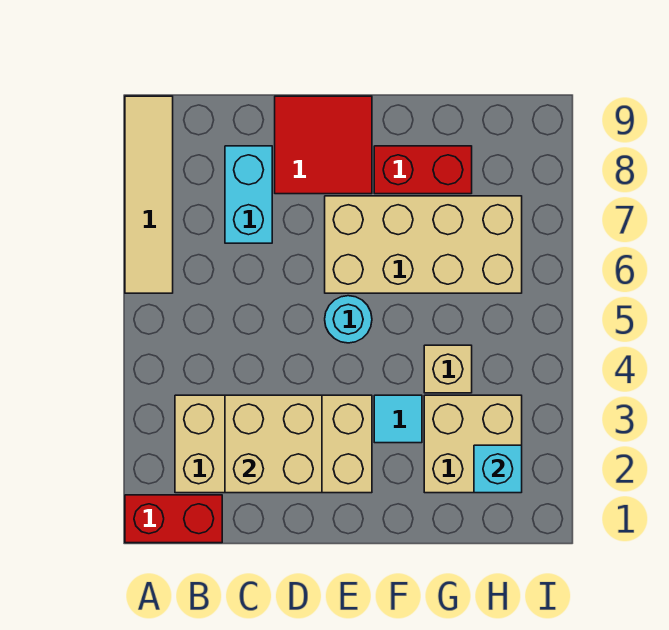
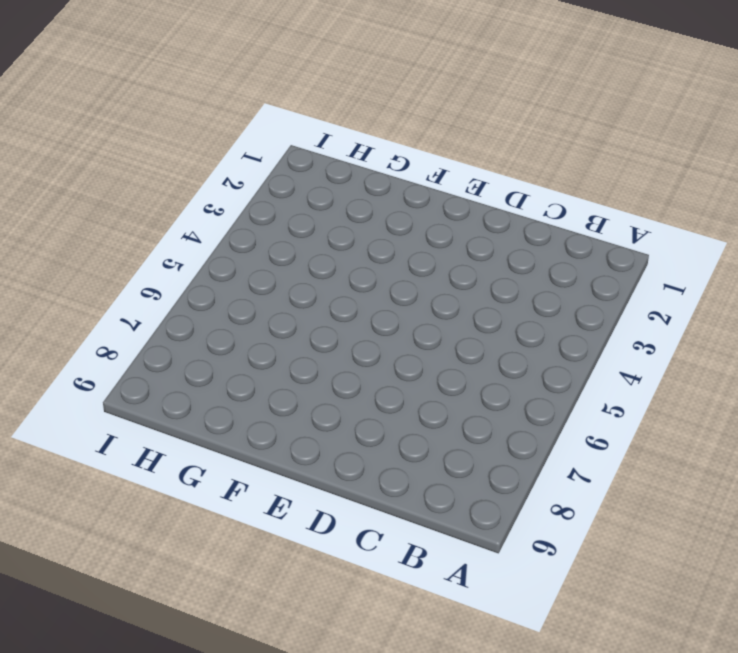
none -> red 1x2 brick [125,495,222,543]
none -> tan 1x4 tile [125,96,173,293]
none -> tan 2x4 brick [175,395,372,493]

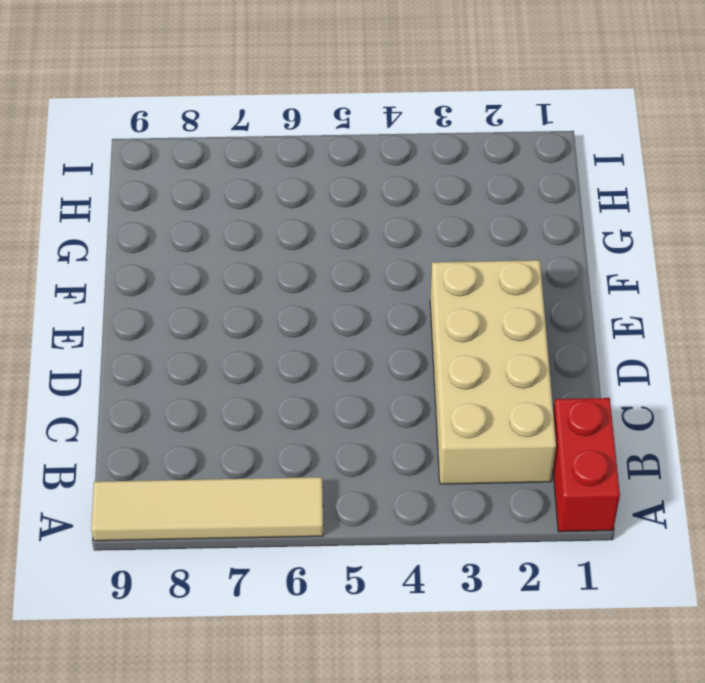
none -> cyan 1x2 brick [225,146,272,243]
none -> red 2x2 tile [275,96,372,194]
none -> cyan 1x1 round brick [325,296,372,343]

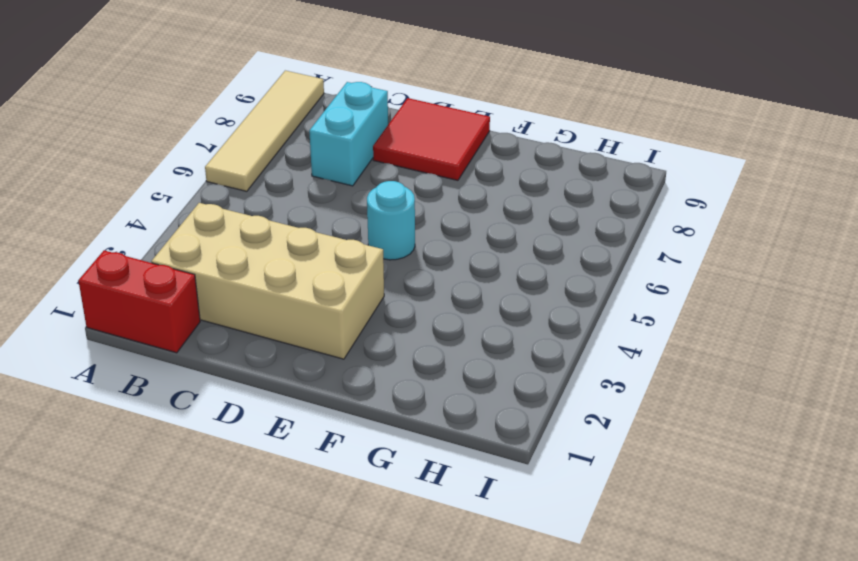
none -> tan 2x4 brick [325,196,522,293]
none -> cyan 1x1 tile [374,395,422,443]
none -> red 1x2 brick [374,146,472,194]

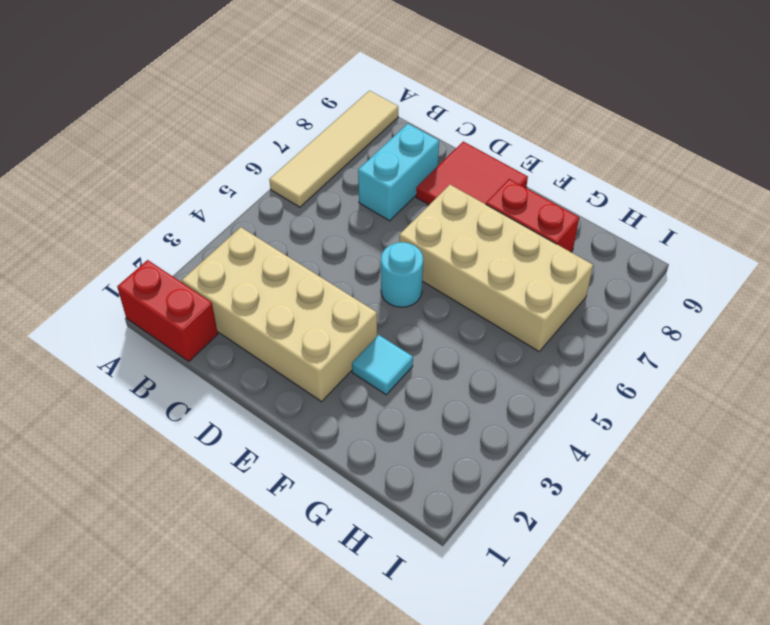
none -> tan 2x2 brick [424,395,522,493]
none -> tan 1x1 brick [424,345,472,393]
none -> tan 2x2 brick [225,395,322,493]

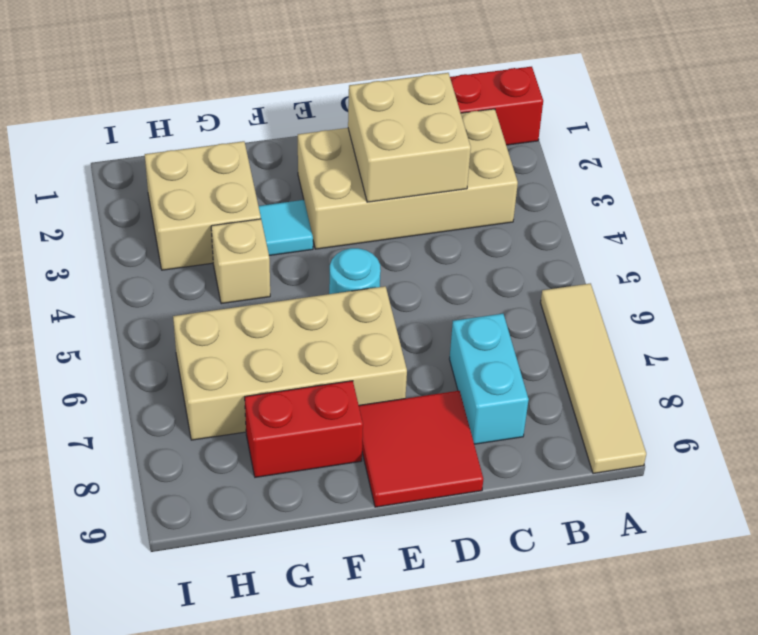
none -> cyan 1x1 brick [474,445,522,493]

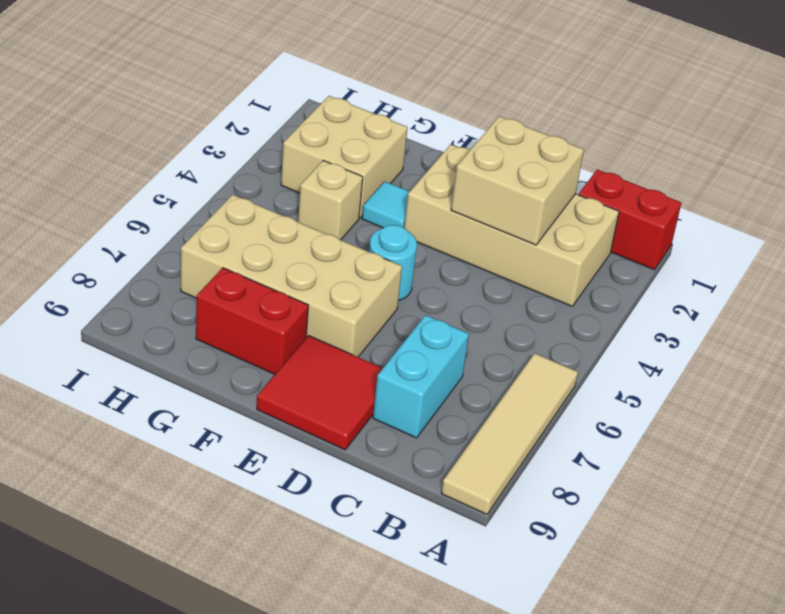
none -> cyan 1x1 brick [474,445,522,493]

